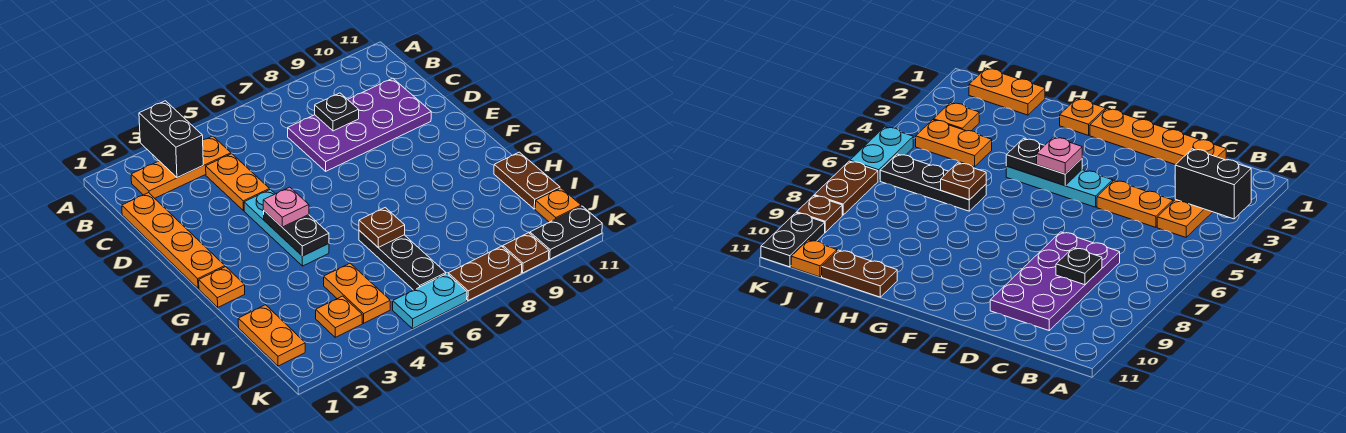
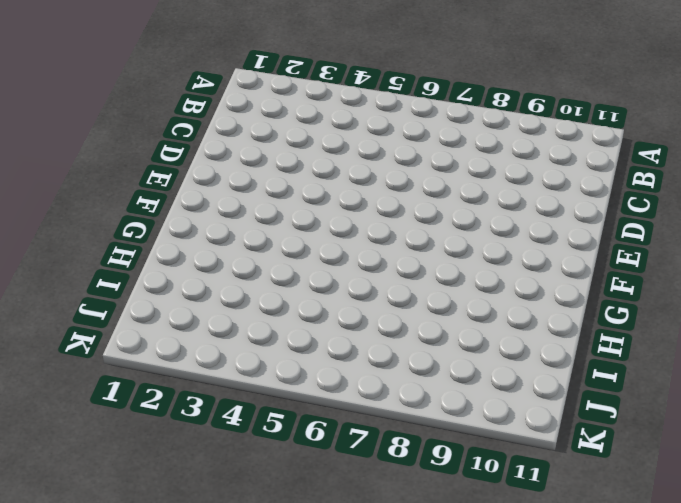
none -> orange 1x3 plate [131,136,231,198]
none -> orange 1x4 plate [122,193,225,288]
none -> orange 1x2 plate [206,154,270,211]

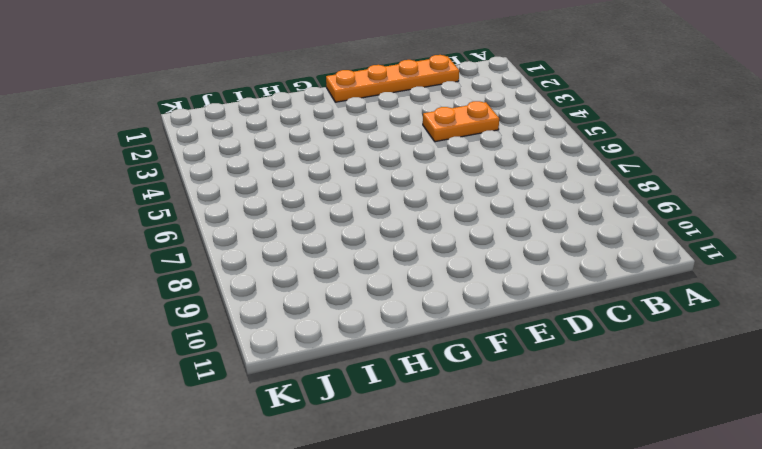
none -> orange 1x3 plate [131,136,231,198]
none -> purple 2x4 plate [288,78,431,171]
none -> cyan 1x3 plate [244,189,329,266]

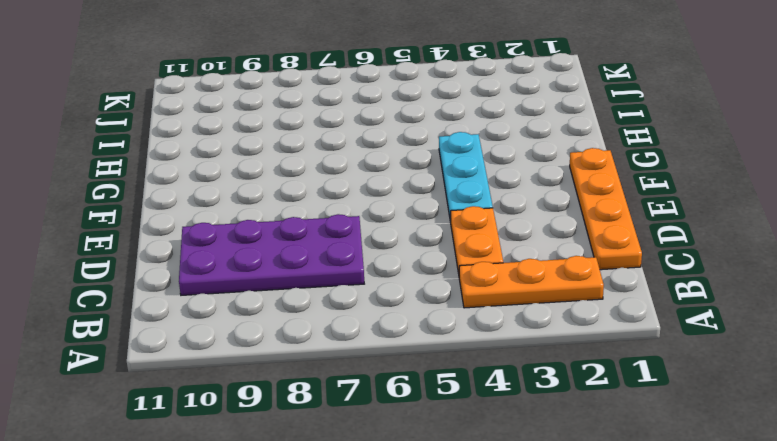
none -> orange 1x1 plate [199,267,245,307]
none -> black 1x3 plate [359,230,446,290]
none -> brown 1x2 plate [494,152,560,209]

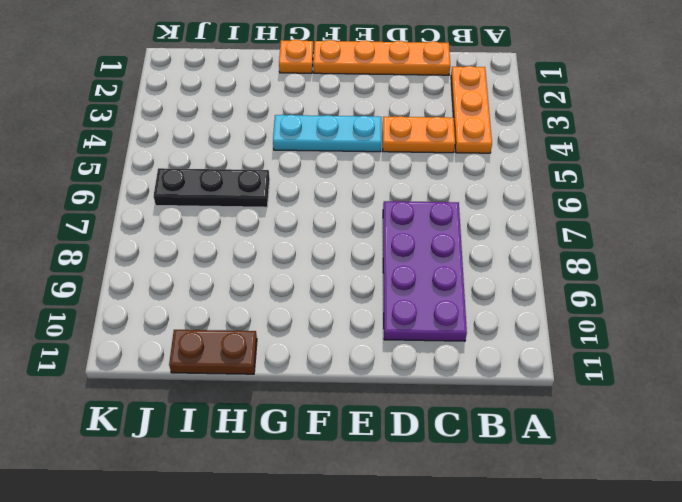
none -> orange 1x2 plate [238,305,305,366]
none -> orange 1x2 plate [324,263,390,323]
none -> orange 1x1 plate [316,296,362,337]

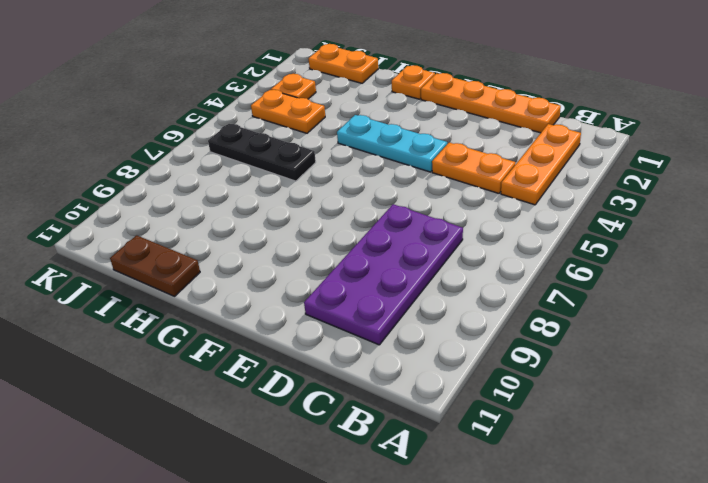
none -> orange 1x1 plate [535,188,581,222]
none -> cyan 1x2 plate [393,274,467,329]
none -> brown 1x2 plate [448,246,522,301]

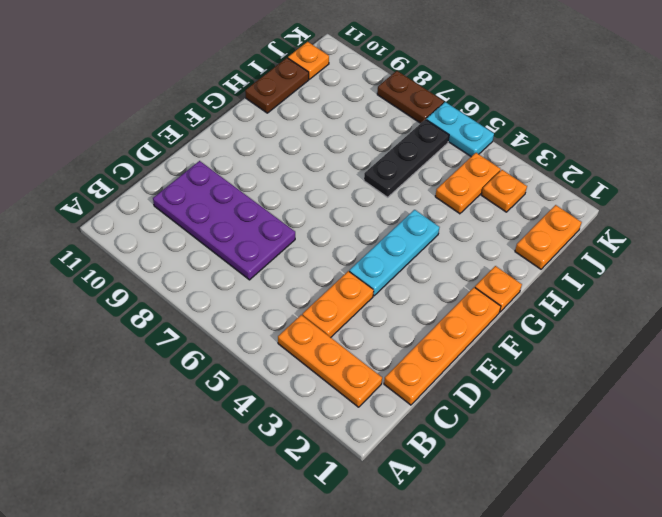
none -> brown 1x1 plate [503,233,549,273]
none -> black 1x2 plate [530,206,602,259]
none -> black 1x2 brick [139,101,203,178]

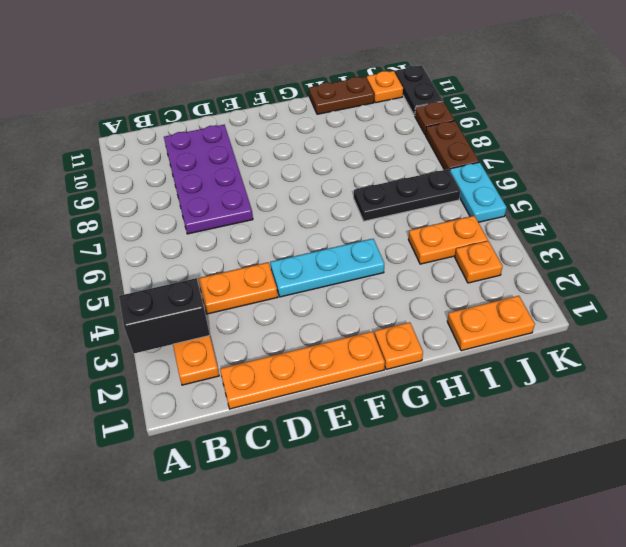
none -> black 1x1 plate [315,93,359,131]
none -> black 1x2 plate [264,211,329,256]
none -> brown 1x1 plate [359,208,405,248]

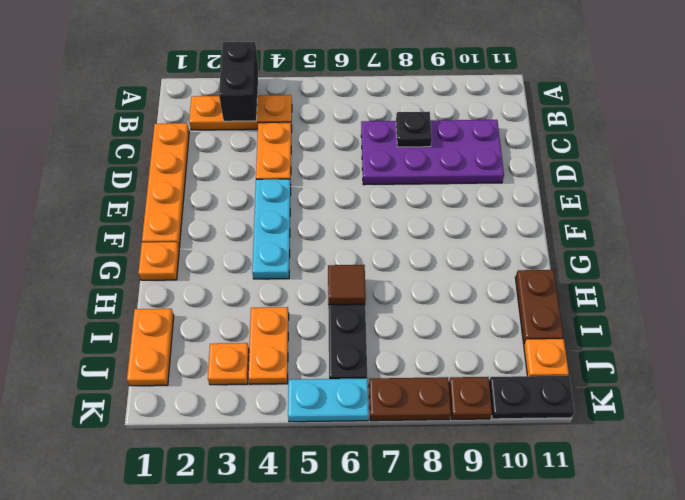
brown 1x1 tile [328,265,366,305] -> brown 1x1 plate [359,208,405,248]
none -> black 1x2 plate [264,211,329,256]
none -> pink 1x1 plate [263,187,309,227]

